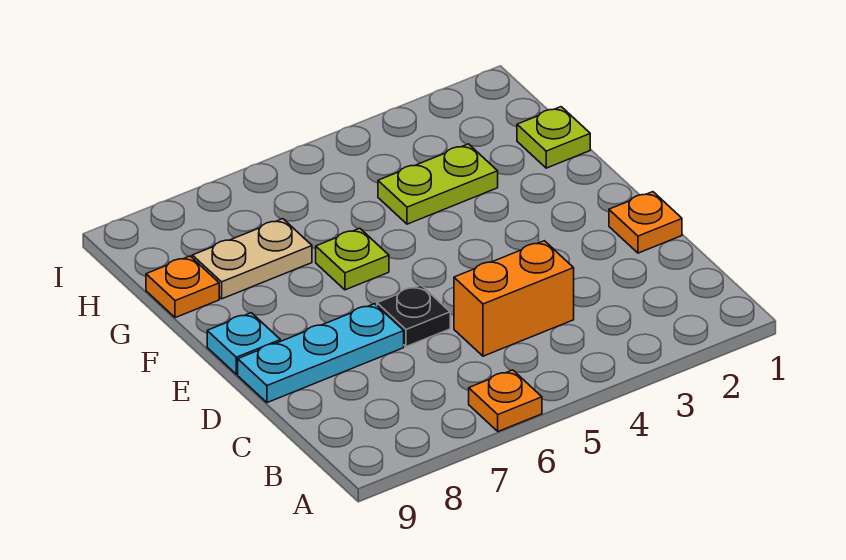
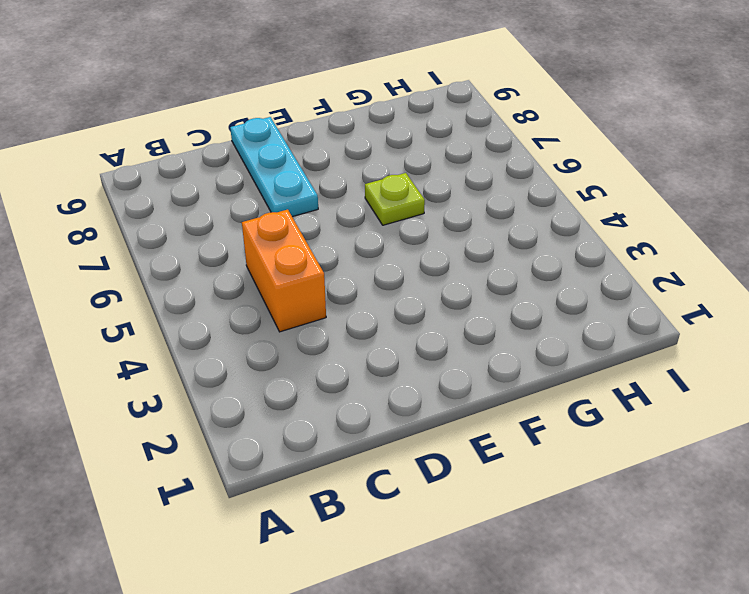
none -> orange 1x1 plate [469,370,542,431]
none -> orange 1x1 plate [609,192,682,253]

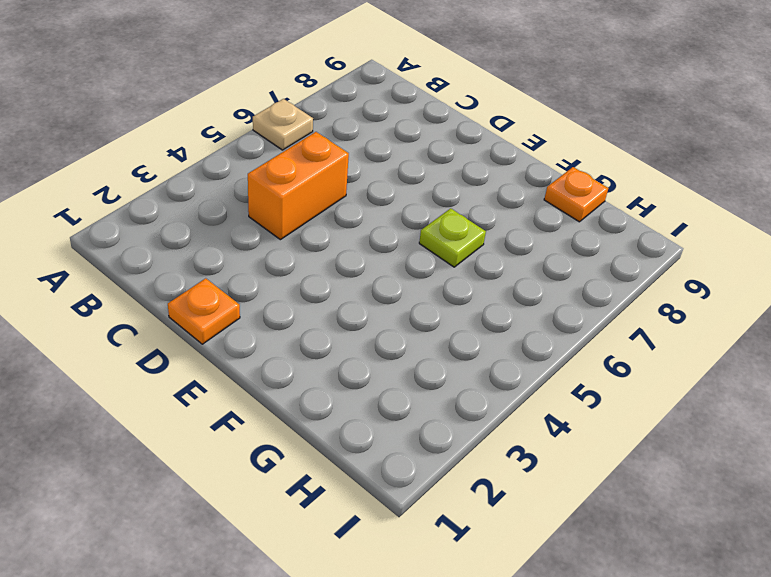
tan 1x1 plate [253,99,313,150] -> orange 1x1 plate [469,370,542,431]
none -> black 1x1 plate [377,285,450,347]
none -> cyan 1x3 plate [238,304,404,403]

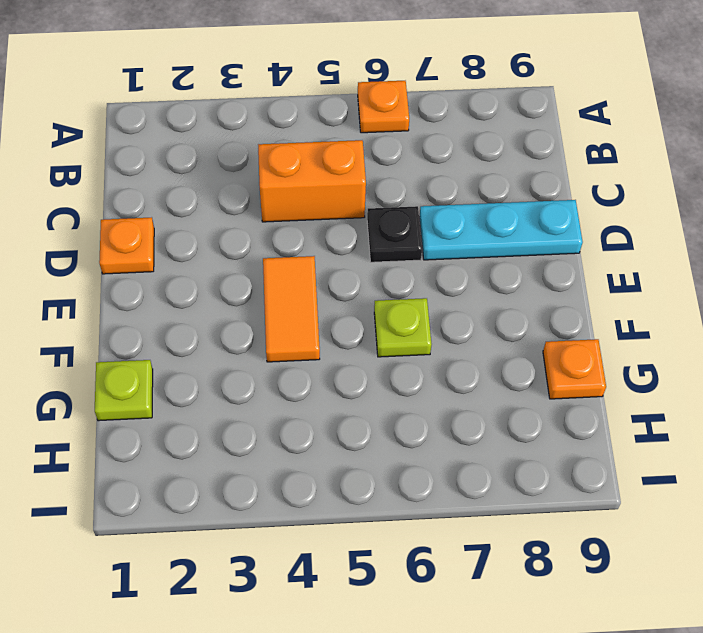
orange 1x2 tile [263,256,320,362] -> none
none -> cyan 1x1 plate [207,313,280,374]
none -> lime 1x2 plate [378,144,498,224]

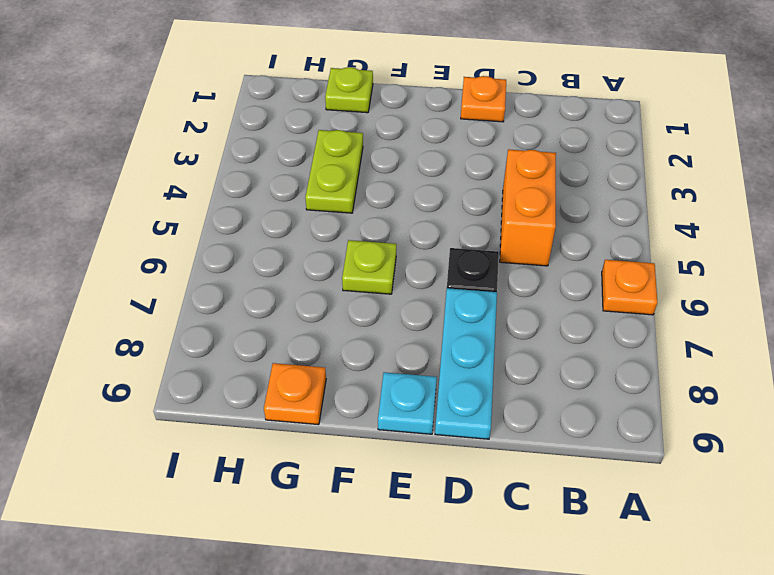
none -> tan 1x2 plate [192,219,312,299]

